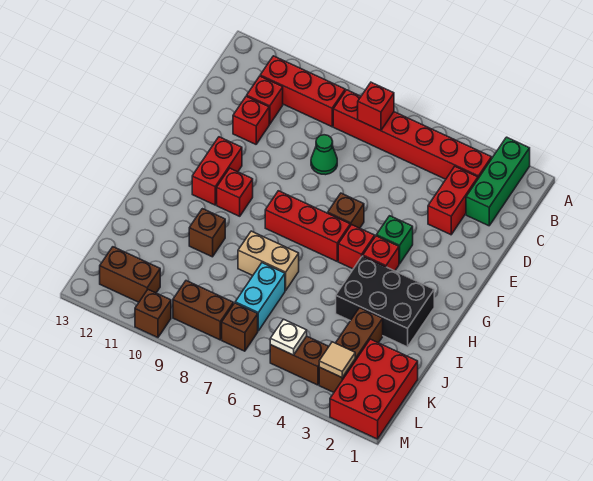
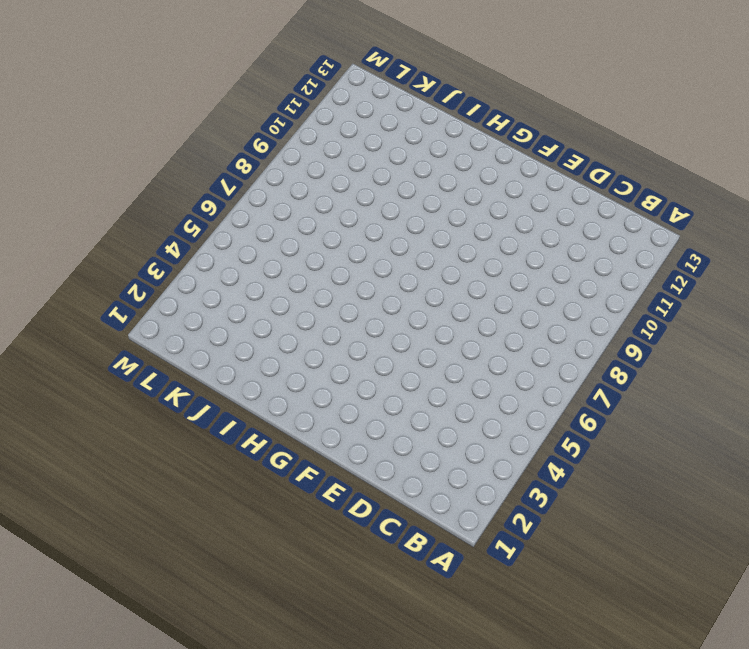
none -> green 1x3 brick [466,137,530,226]
none -> red 1x6 brick [333,90,492,179]
none -> red 1x3 brick [260,56,345,127]

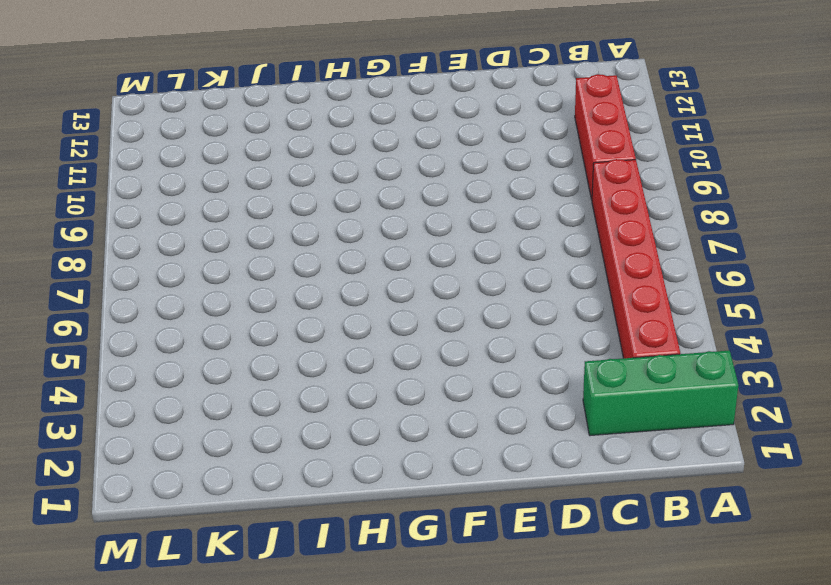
none -> red 1x2 brick [428,167,478,235]
none -> red 1x1 brick [247,76,283,124]
none -> green 1x1 cone [311,135,337,175]

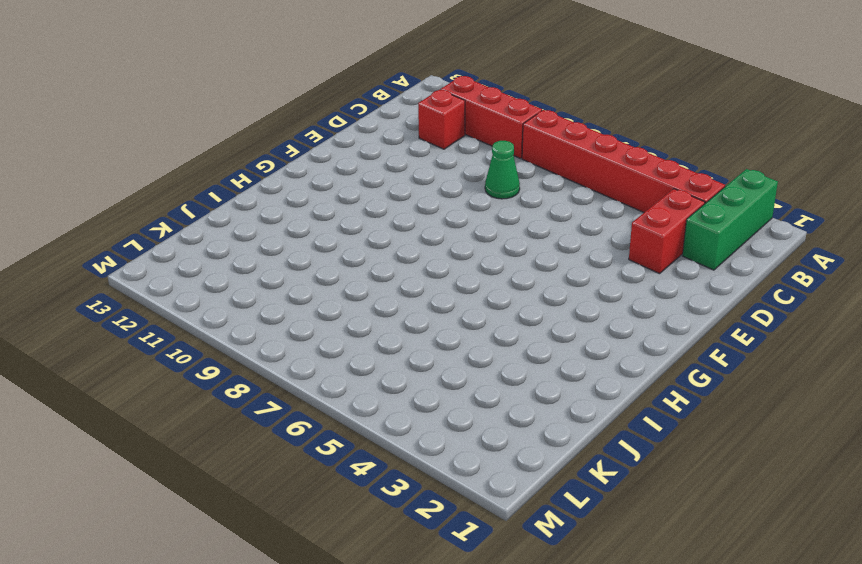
none -> red 1x1 brick [233,96,269,144]
none -> green 1x1 brick [376,216,413,264]
none -> brown 1x1 brick [328,193,364,228]

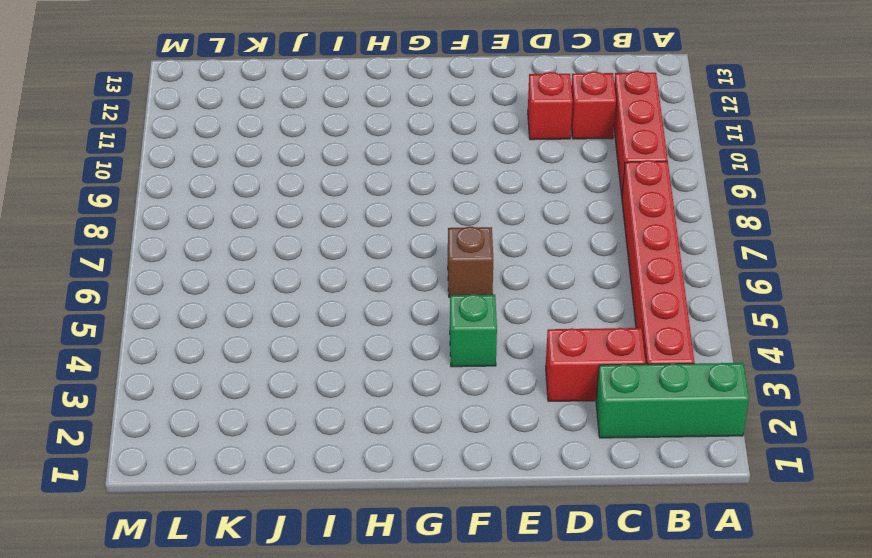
none -> green 1x1 cone [311,135,337,175]
none -> red 1x2 brick [192,137,242,205]
none -> red 1x1 brick [363,236,399,271]

